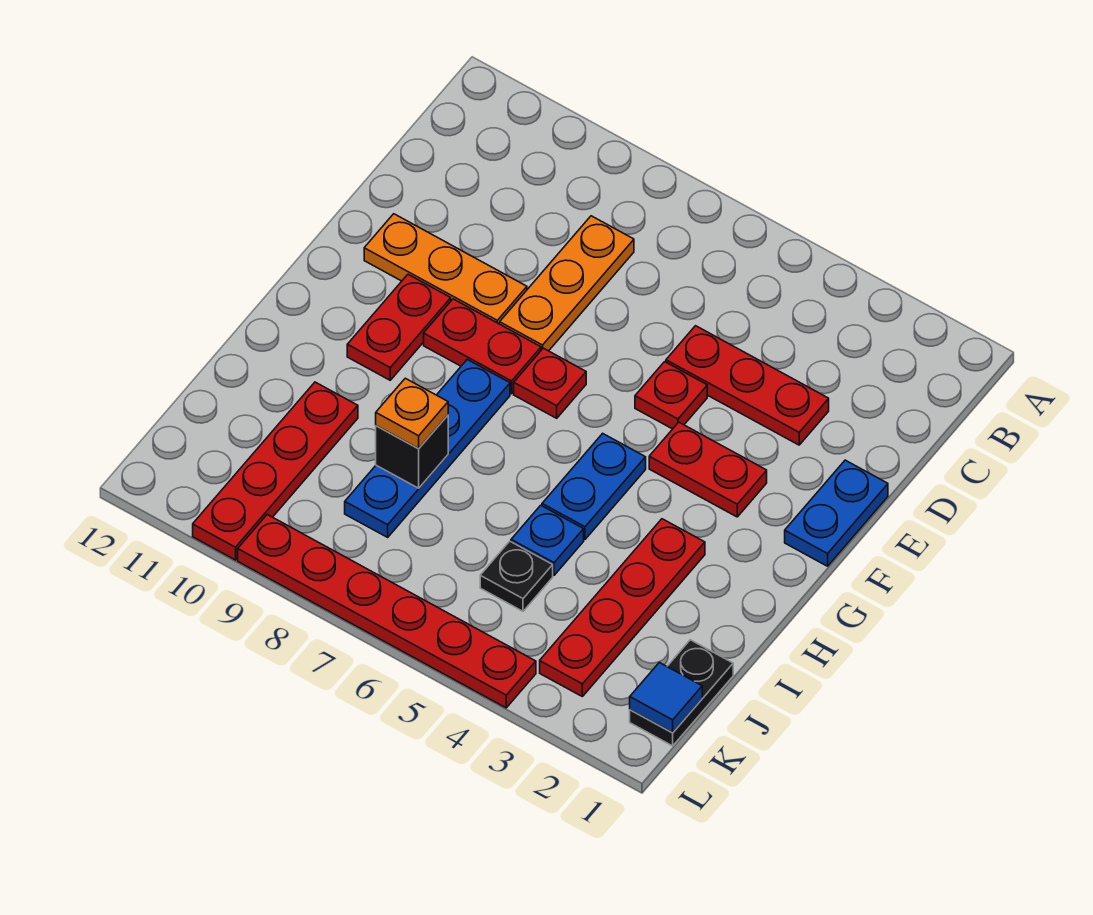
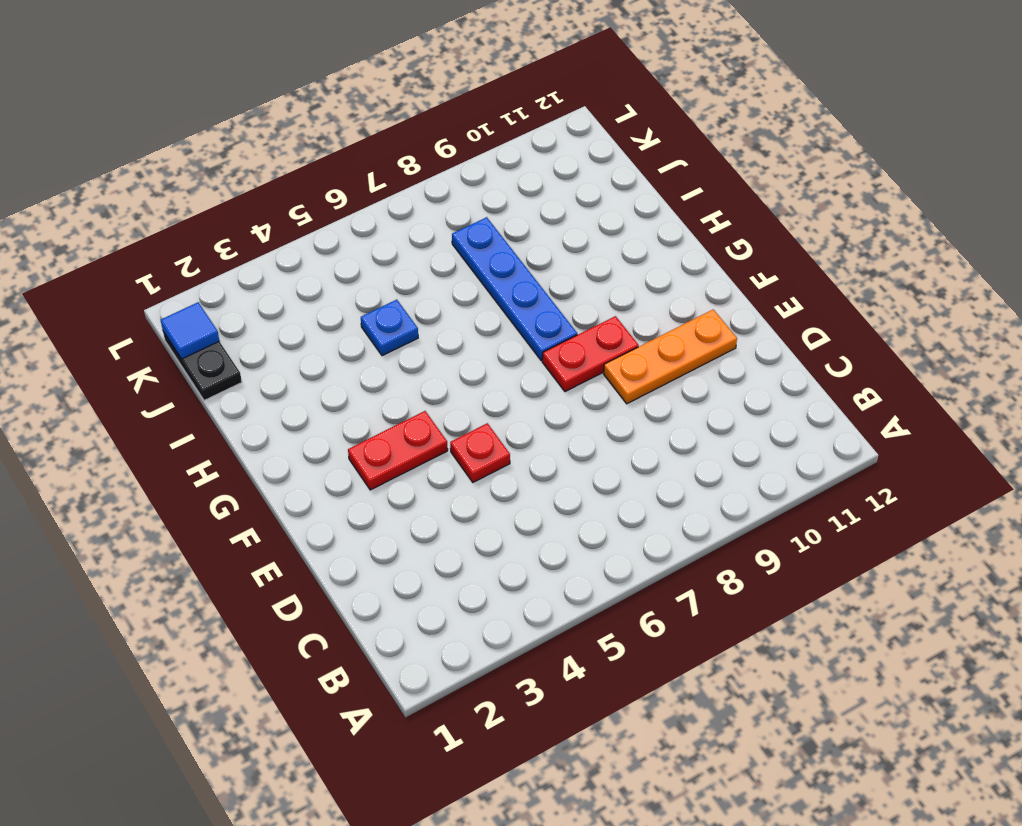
none -> orange 1x3 plate [500,216,634,351]
none -> red 1x3 plate [666,326,829,445]
none -> blue 1x2 plate [785,460,888,566]

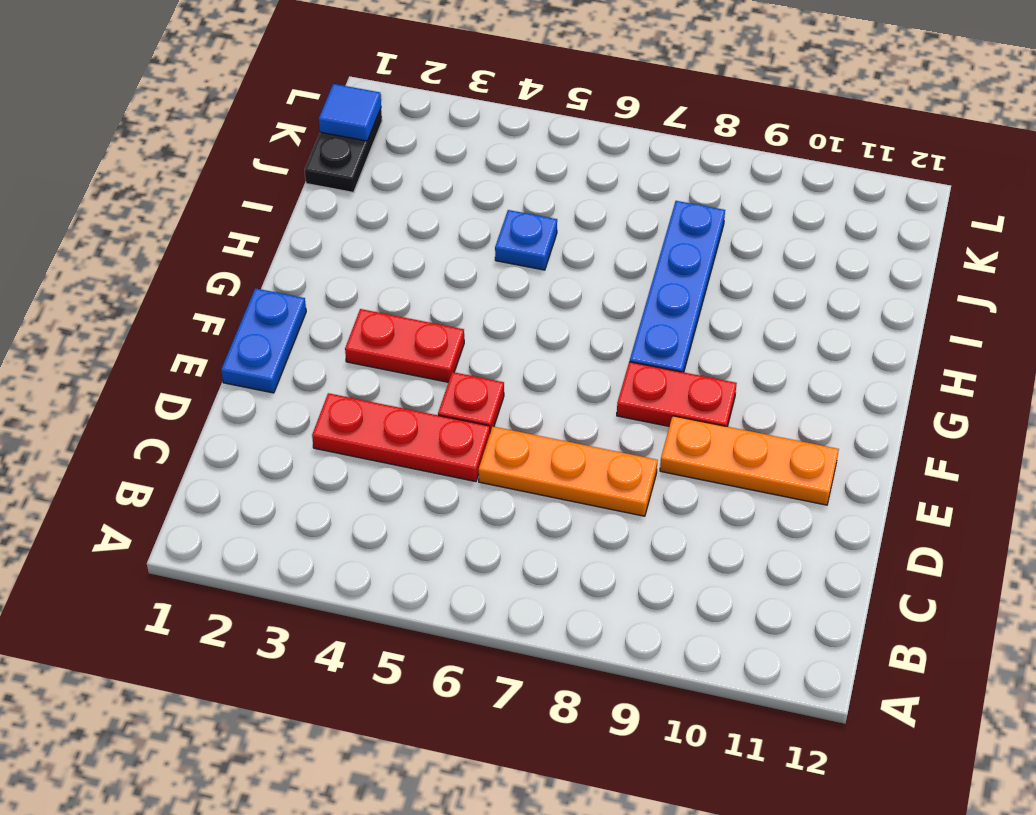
orange 1x3 plate [479,427,658,516] -> orange 1x3 plate turned to [500,216,634,351]
none -> red 1x1 plate [514,348,586,418]
none -> red 1x2 plate [347,275,451,380]
none -> blue 1x2 plate [542,433,646,539]

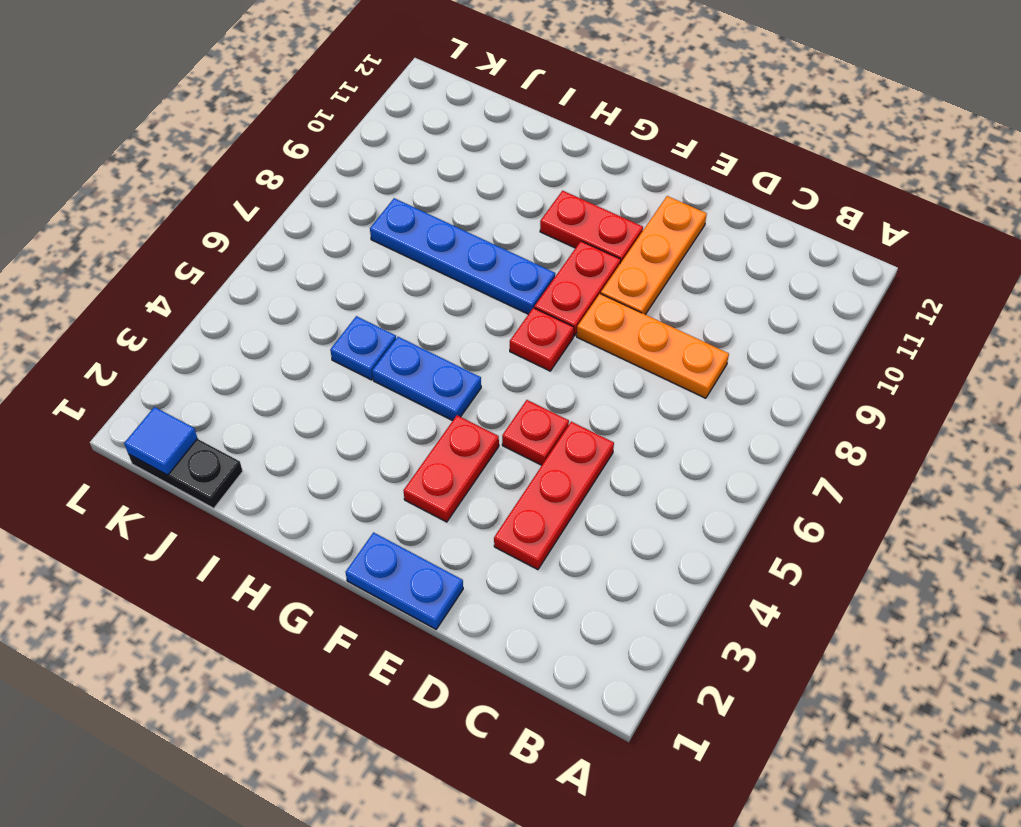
none -> red 1x4 plate [540,519,705,696]
none -> red 1x4 plate [193,382,358,560]
none -> black 1x1 plate [480,541,553,611]

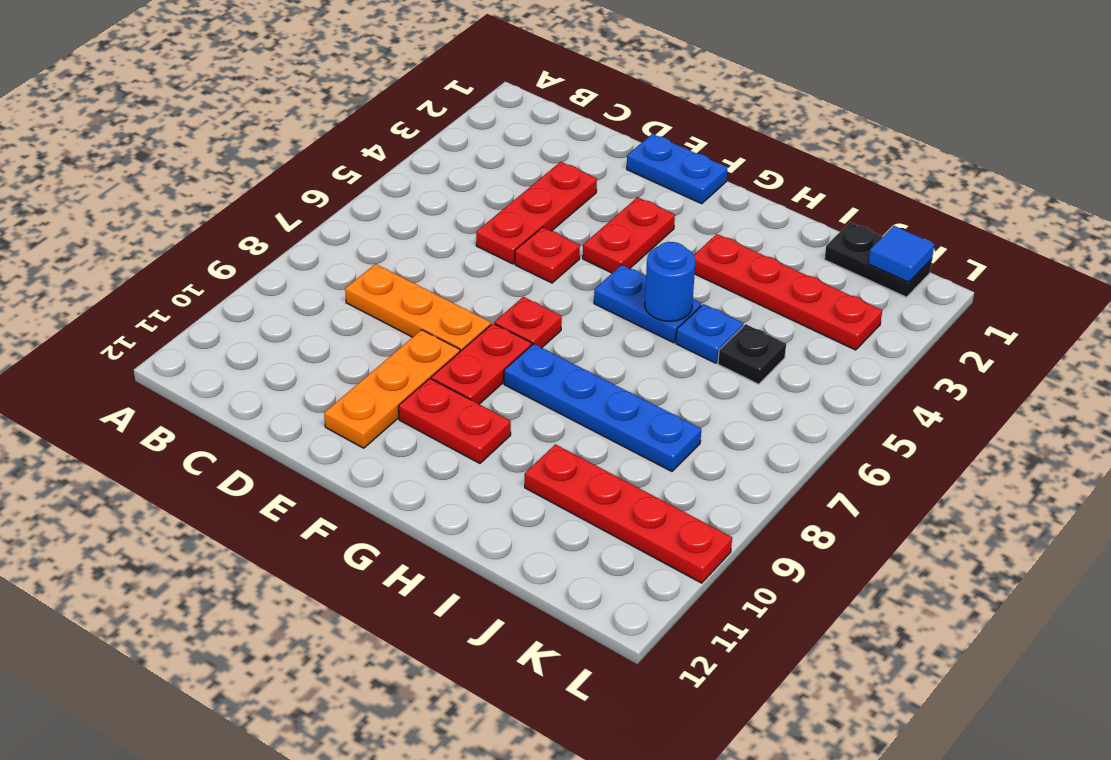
blue 1x1 round brick [645,242,695,321] -> none
none -> red 1x6 plate [238,515,536,708]
none -> black 1x1 brick [376,415,448,488]
none -> orange 1x1 plate [376,378,448,449]

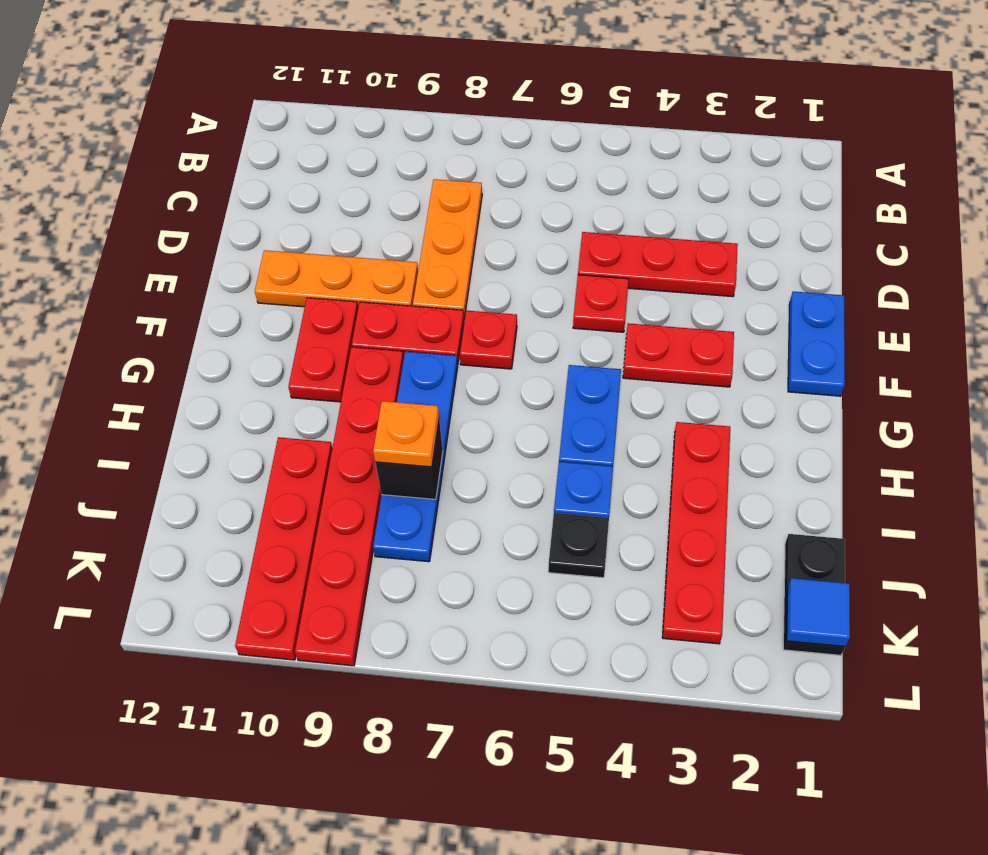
red 1x6 plate [295,347,404,666] -> red 1x6 plate turned to [238,515,536,708]

